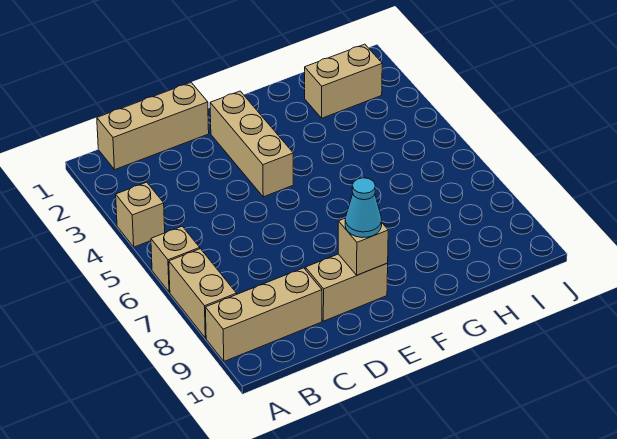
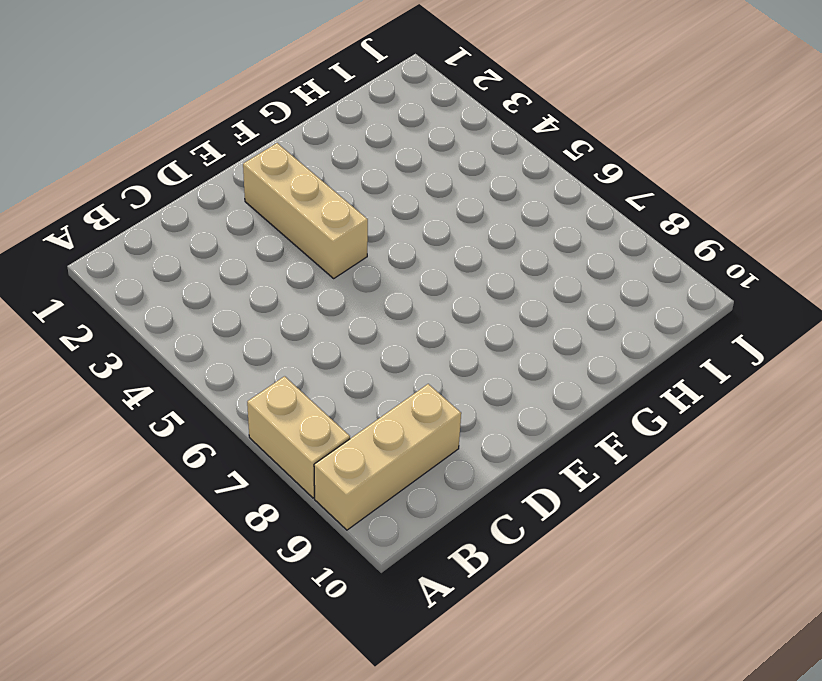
none -> tan 1x1 brick [116,182,165,247]
none -> tan 1x1 brick [151,226,200,292]

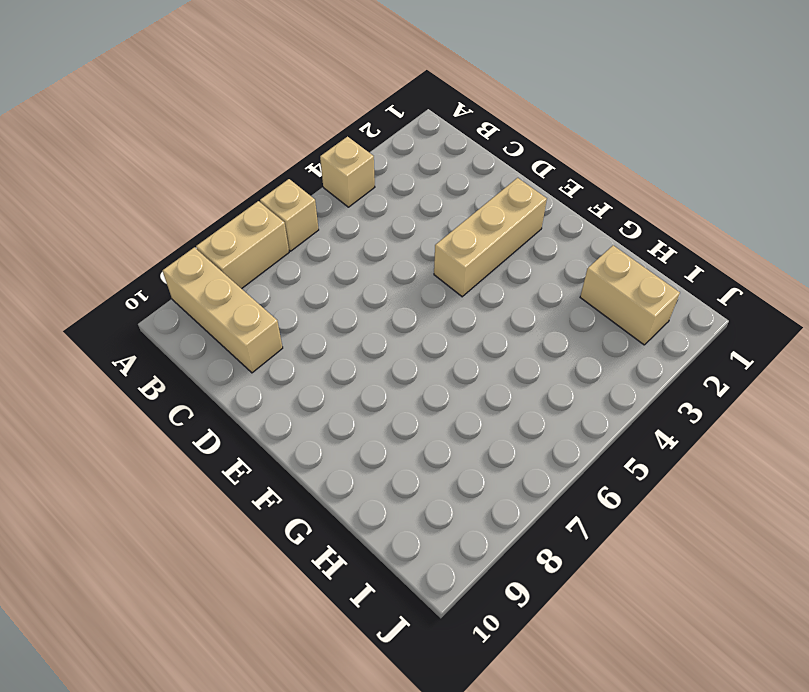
none -> tan 1x3 brick [97,83,209,170]
none -> tan 1x2 brick [305,254,388,321]

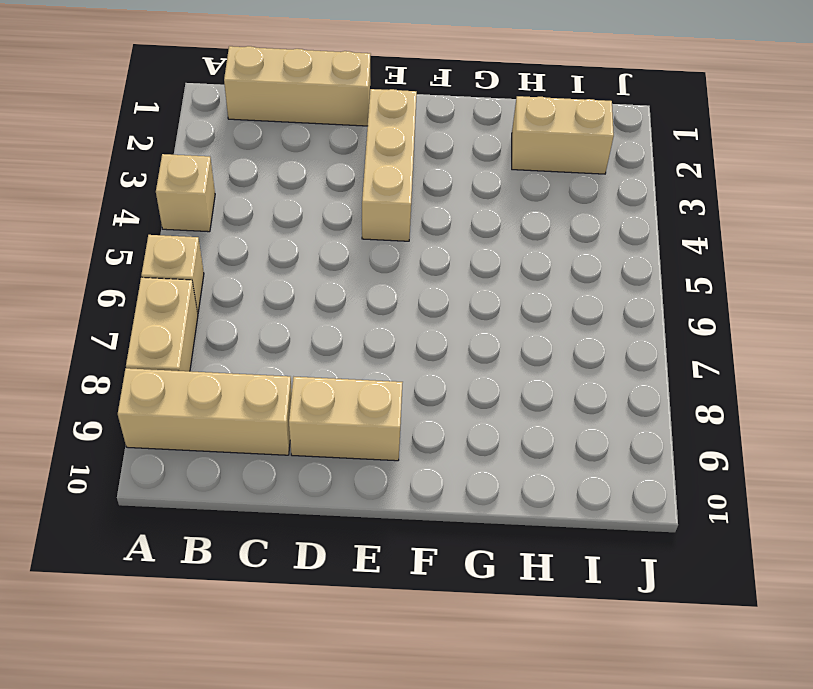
none -> tan 1x1 brick [338,219,388,275]
none -> cyan 1x1 cone [345,178,382,237]

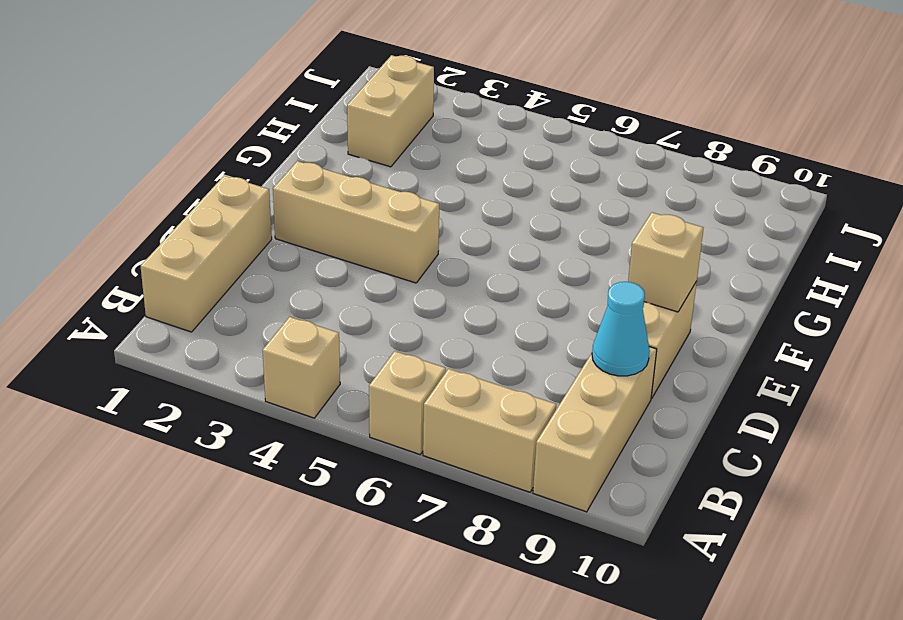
cyan 1x1 cone [592,282,650,376] -> cyan 1x1 cone moved to [345,178,382,237]

